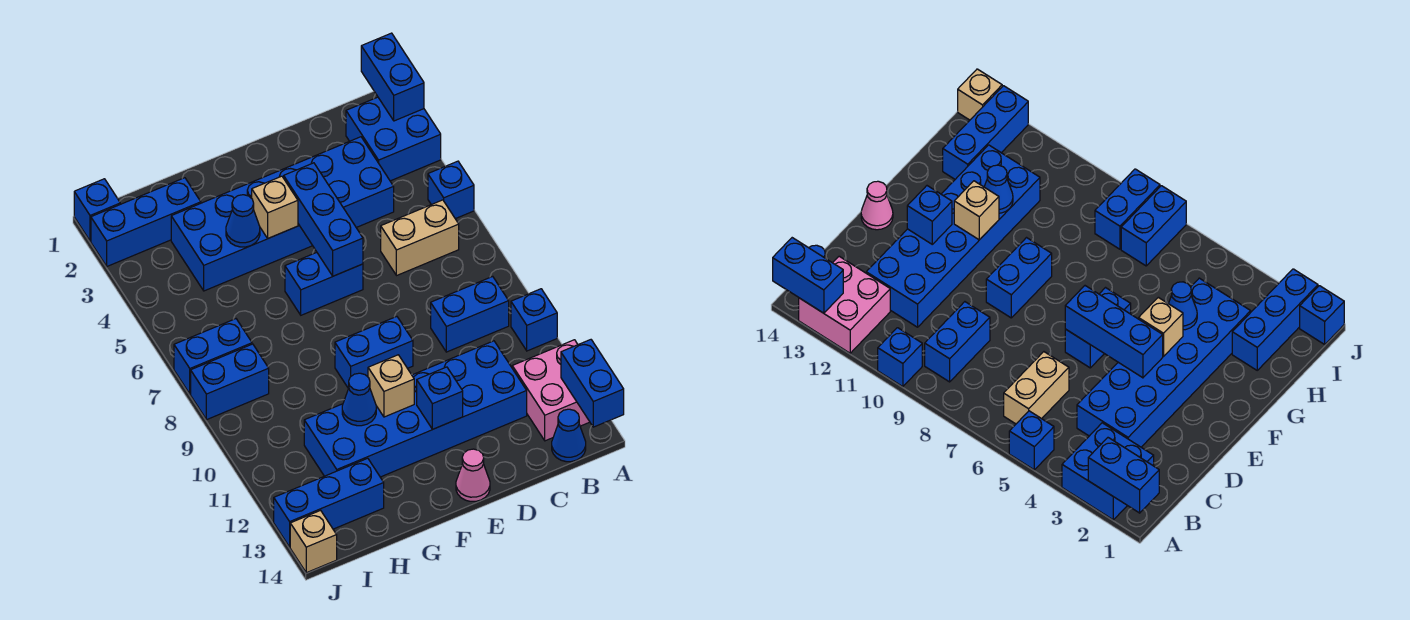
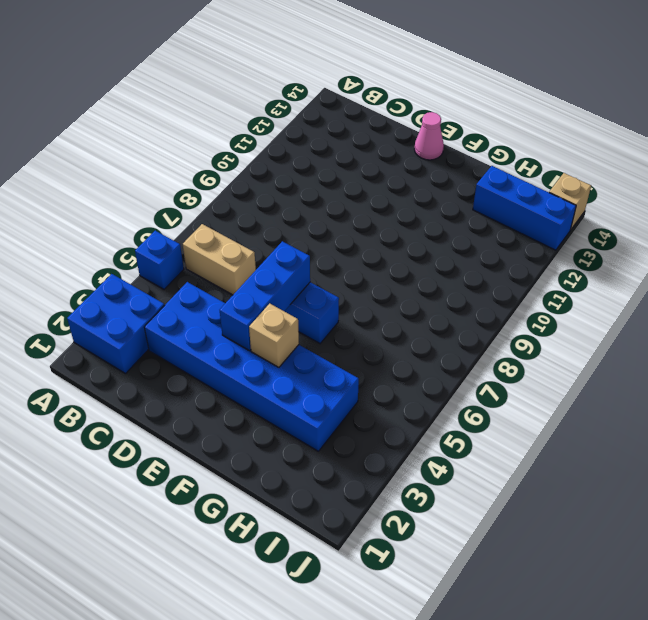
none -> blue 1x1 brick [511,289,557,351]
none -> pink 2x2 brick [512,340,590,441]
none -> blue 1x2 brick [431,276,509,352]

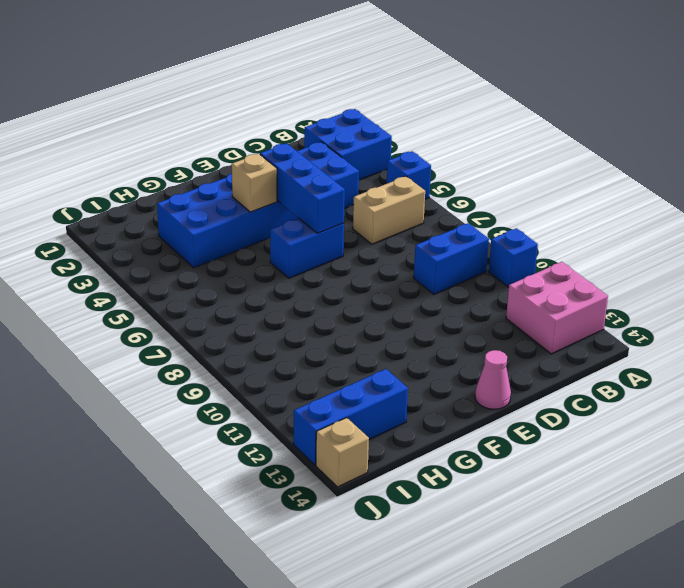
none -> blue 1x1 cone [552,409,586,462]
none -> blue 2x6 brick [304,341,527,477]
none -> blue 1x2 brick [335,317,413,388]

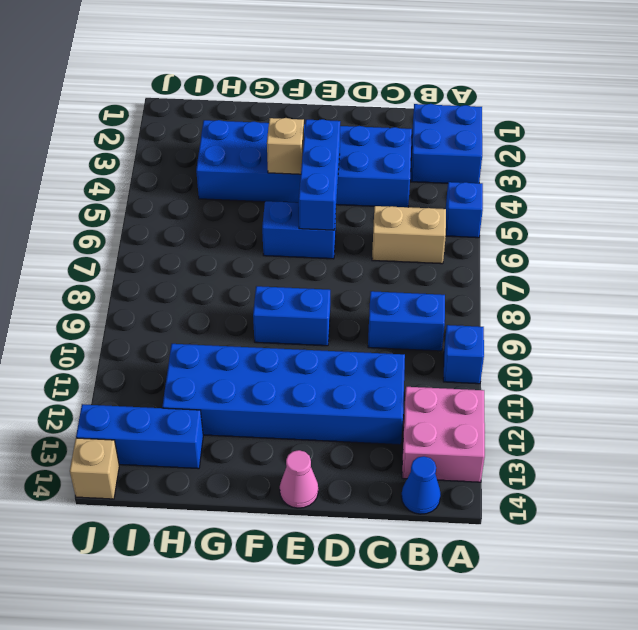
none -> blue 1x3 brick [91,178,201,266]
none -> blue 1x2 brick [174,319,252,394]
none -> blue 1x2 brick [191,344,269,420]

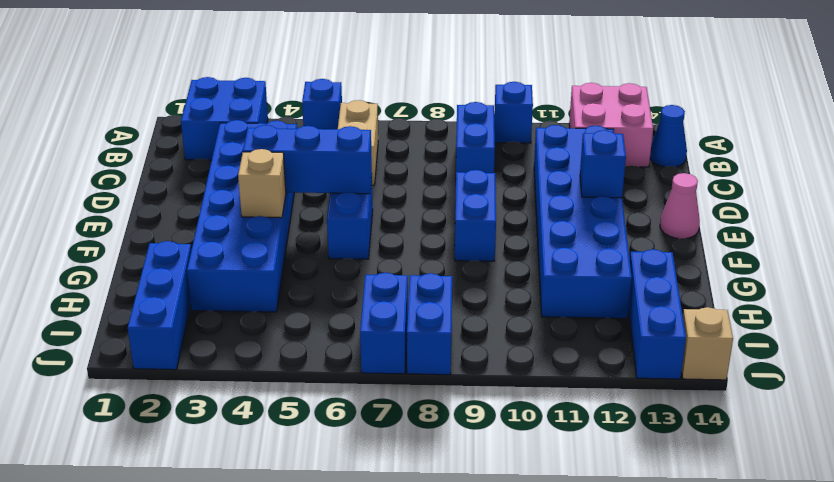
none -> blue 1x1 brick [74,179,120,241]
none -> blue 1x2 brick [361,33,424,121]
none -> blue 1x2 brick [561,340,624,427]

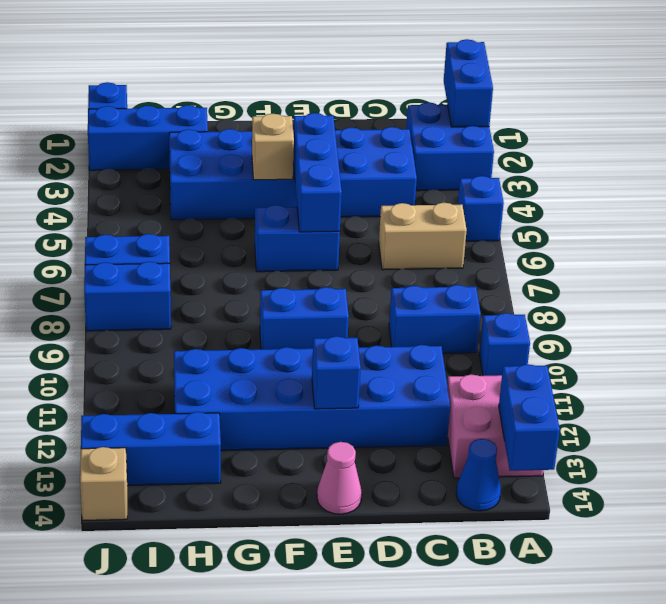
none -> tan 1x1 brick [368,355,414,417]
none -> blue 1x1 cone [226,195,260,247]
none -> blue 1x1 cone [342,373,376,426]

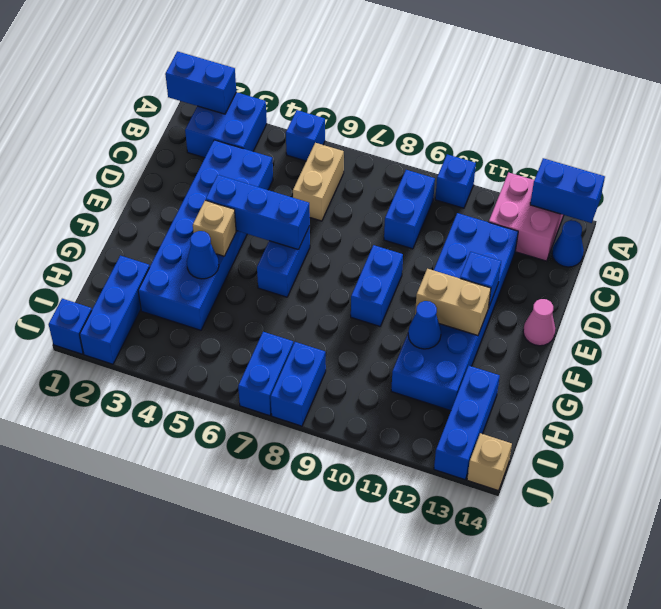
tan 1x2 brick [415,269,491,336] -> tan 1x1 brick [368,355,414,417]

